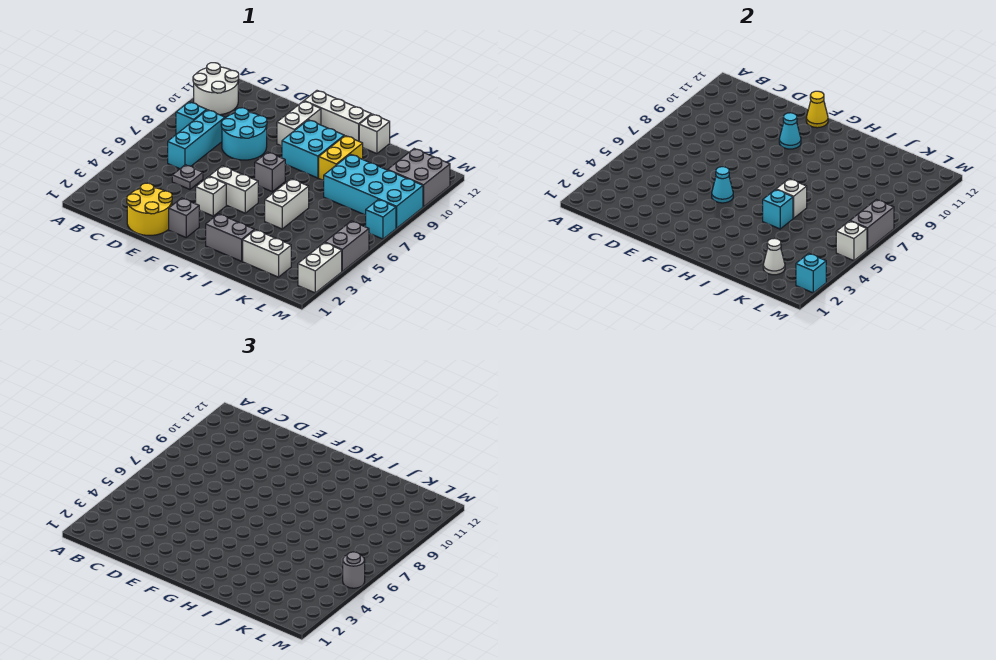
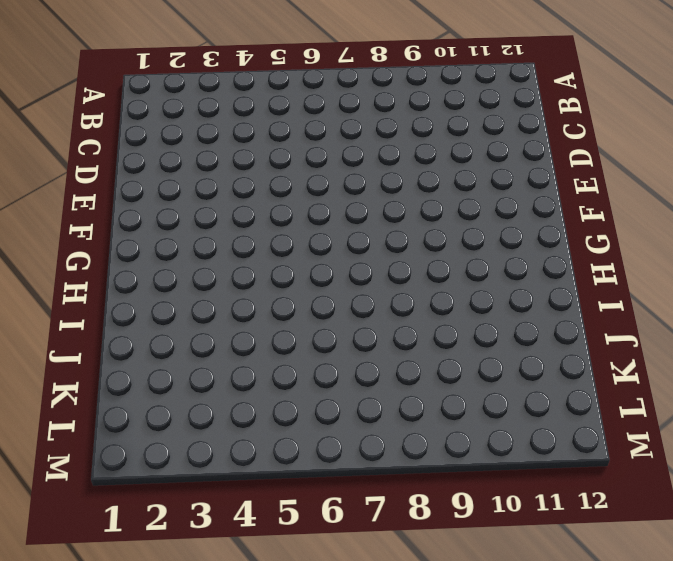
none -> white 2x2 round brick [193,63,239,115]
none -> cyan 1x1 brick [176,102,206,134]
none -> cyan 1x3 brick [168,110,225,169]
none -> yellow 2x2 round brick [127,183,172,235]

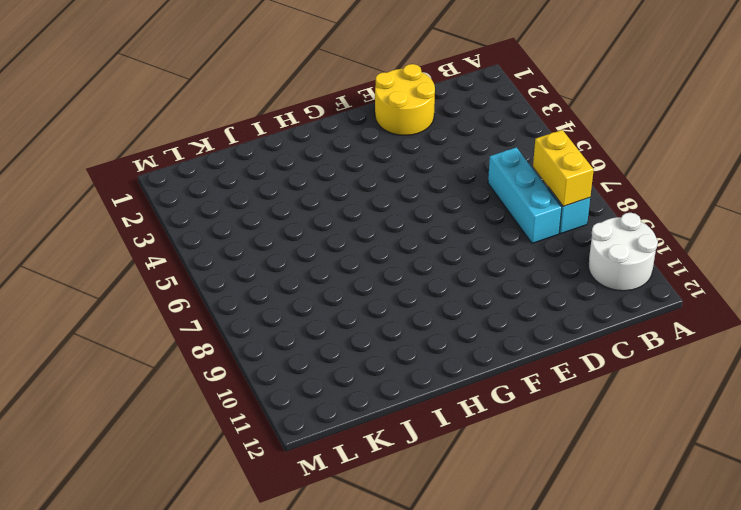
yellow 1x2 brick [533,130,594,206] -> yellow 1x2 brick moved to [319,136,363,181]
none -> grey 1x1 plate [172,165,203,189]
none -> cyan 2x2 round brick [221,108,267,160]
none -> grey 1x1 brick [169,198,200,237]
none -> white 1x1 brick [196,177,226,216]

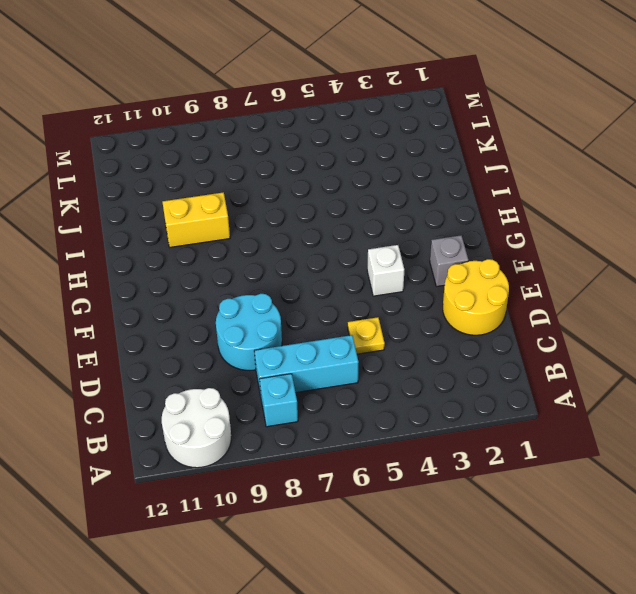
yellow 1x1 plate [348,317,385,354] -> grey 1x1 plate [172,165,203,189]
none -> white 1x2 brick [209,166,258,213]
none -> white 1x2 brick [277,101,321,146]
none -> white 1x3 brick [304,91,371,141]
none -> grey 1x1 brick [255,152,285,192]

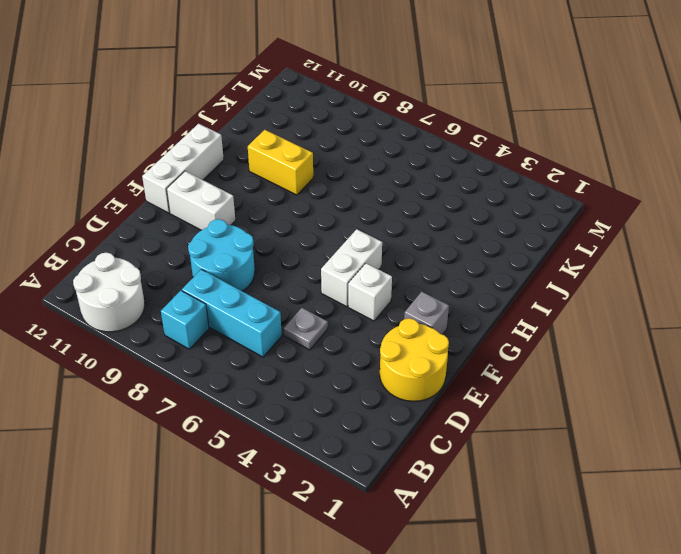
none -> grey 1x1 brick [255,152,285,192]
none -> cyan 2x2 brick [282,120,344,178]
none -> grey 1x2 brick [206,214,255,261]
none -> white 1x2 brick [265,179,309,229]

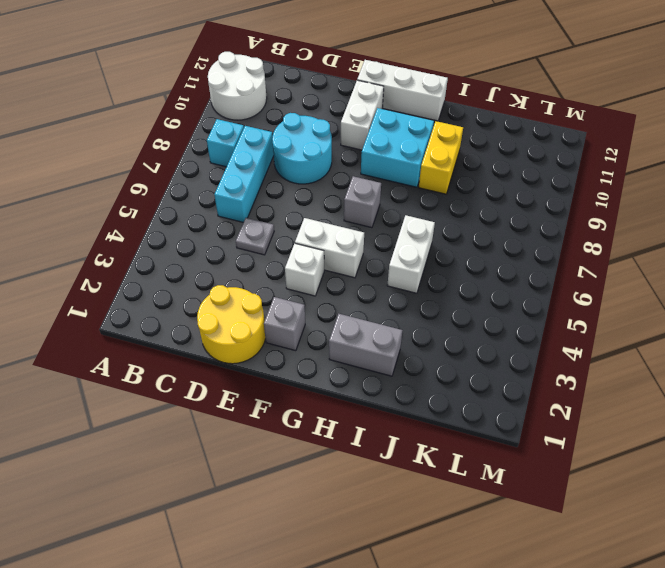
none -> white 1x1 brick [359,114,390,154]
none -> white 1x2 brick [243,230,291,277]
none -> cyan 2x4 brick [324,154,423,228]
none -> grey 2x2 brick [388,149,450,207]

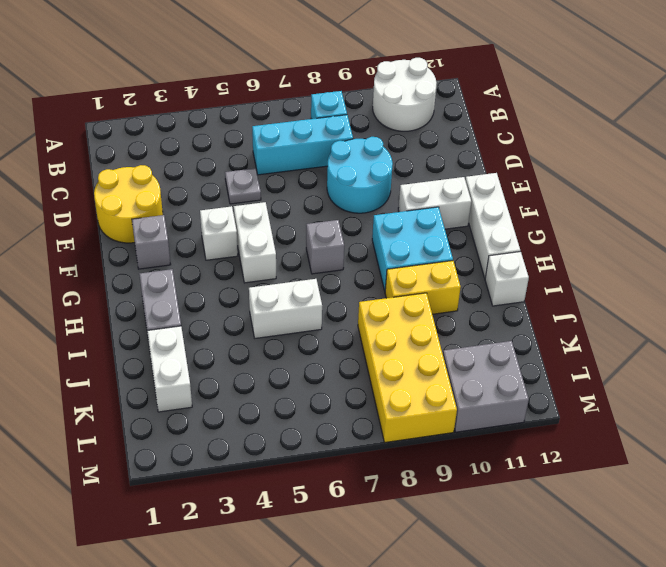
yellow 2x4 brick [358,293,457,442] -> cyan 2x4 brick [324,154,423,228]
none -> white 1x2 brick [298,243,342,293]
none -> grey 1x2 brick [325,221,369,271]
none -> cyan 1x1 brick [366,200,396,239]
none -> cyan 1x1 cone [712,167,733,203]

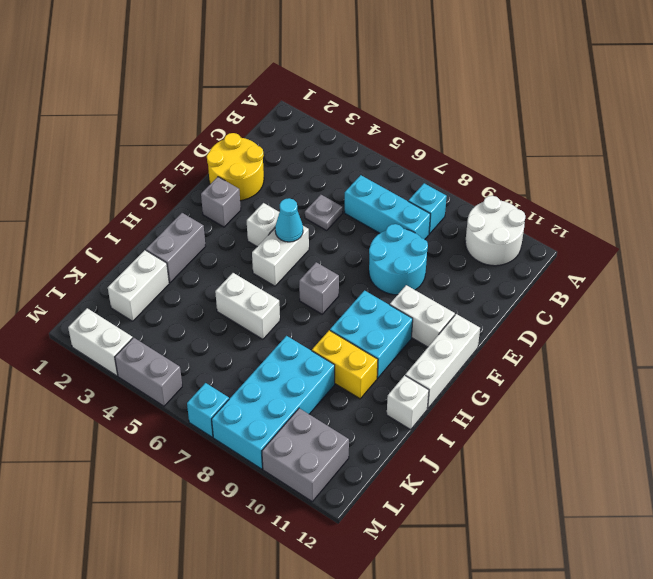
none -> cyan 1x1 cone [779,113,801,149]
none -> yellow 1x1 cone [806,91,828,128]
none -> cyan 1x1 brick [763,189,793,229]
none -> white 1x1 brick [776,179,807,218]

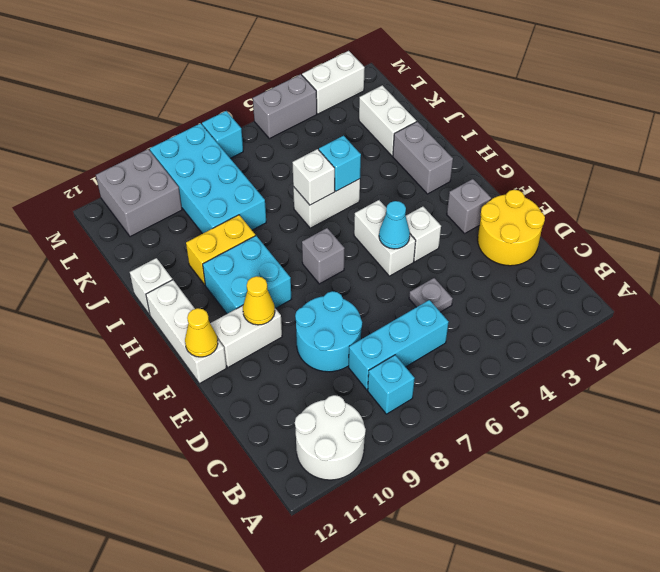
yellow 1x1 cone [243,276,275,325] -> cyan 1x1 cone [779,113,801,149]
none -> white 1x1 cone [763,238,785,275]
none -> cyan 1x1 brick [796,253,826,293]
none -> white 1x1 brick [836,221,867,261]
none -> grey 1x2 brick [850,200,894,250]

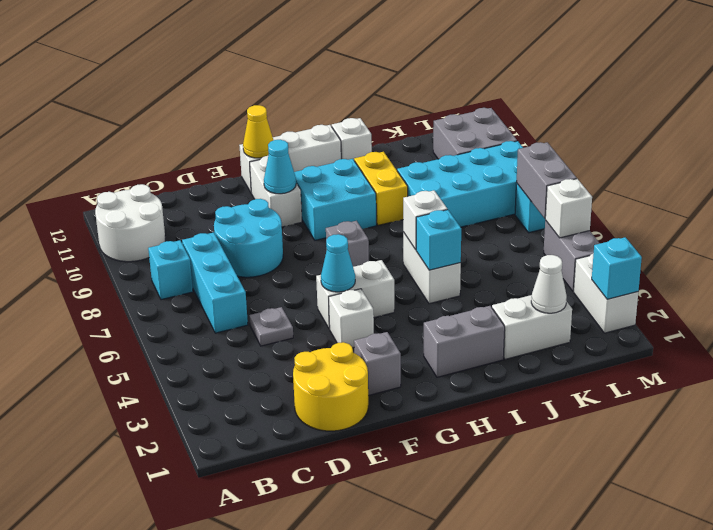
none -> grey 1x1 round brick [343,552,365,588]

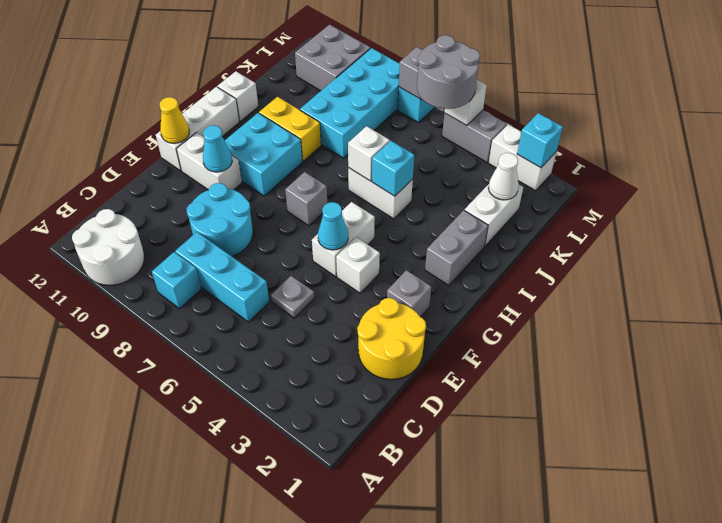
grey 2x2 round brick [417,35,480,109] -> grey 1x1 round brick [343,552,365,588]

